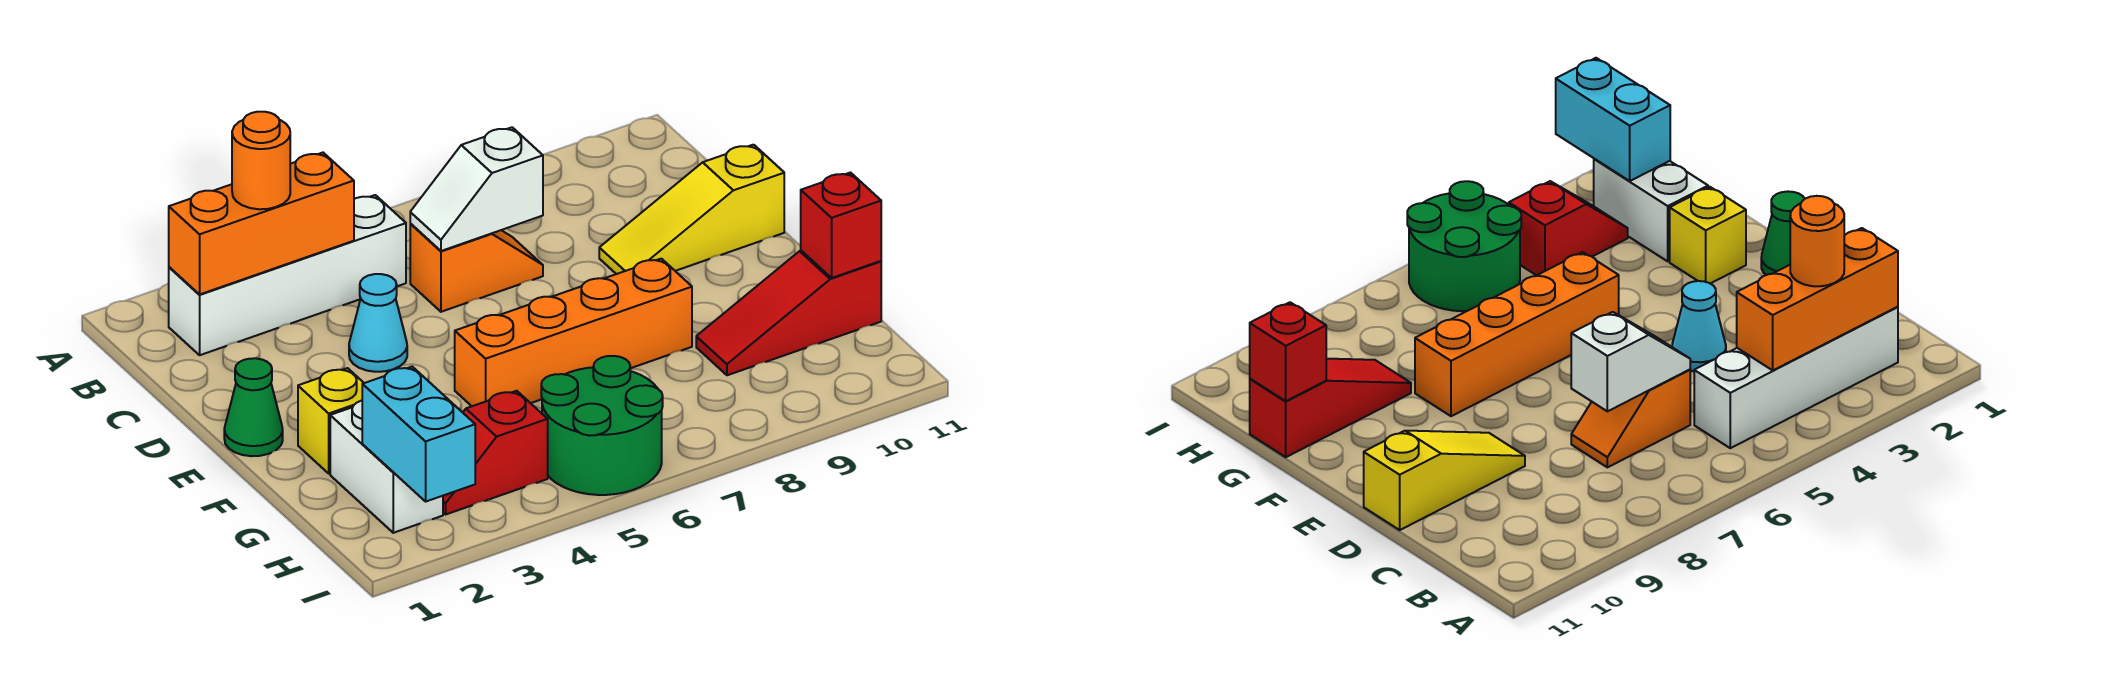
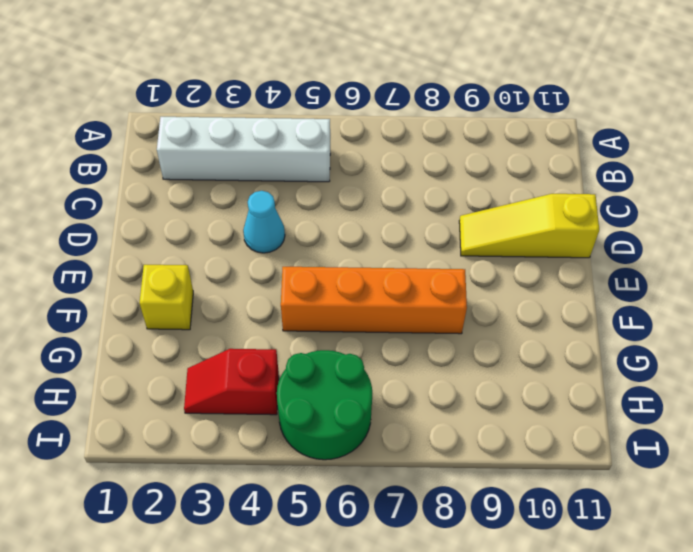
none -> orange 1x2 slope [410,223,543,312]
none -> green 1x1 cone [224,358,283,456]
none -> white 1x2 brick [330,401,443,533]

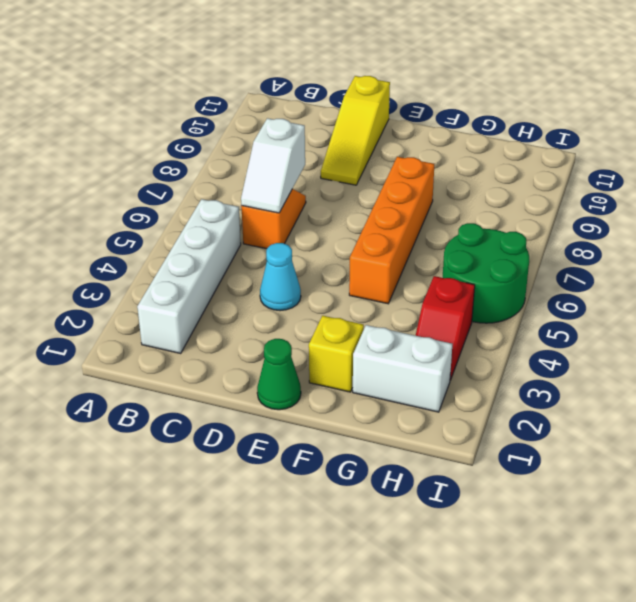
none -> red 1x3 slope [696,251,881,375]
none -> orange 1x3 brick [169,153,354,294]
none -> red 1x1 brick [801,173,881,278]

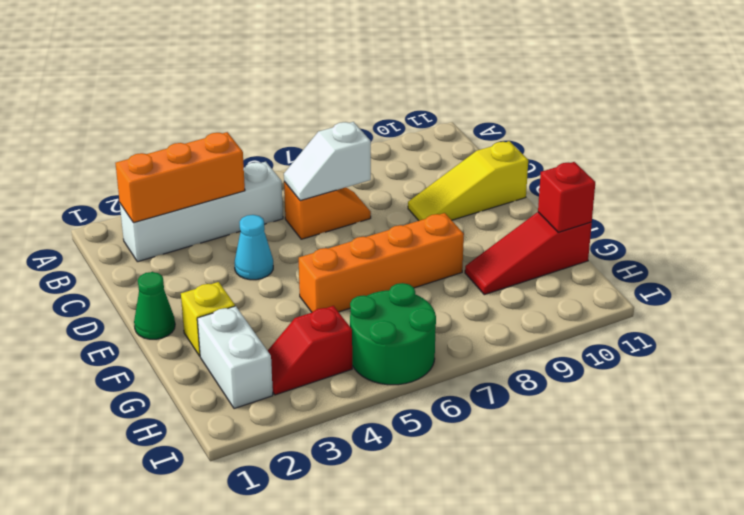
none -> cyan 1x2 brick [362,367,475,501]
none -> orange 1x1 round brick [232,112,290,209]

